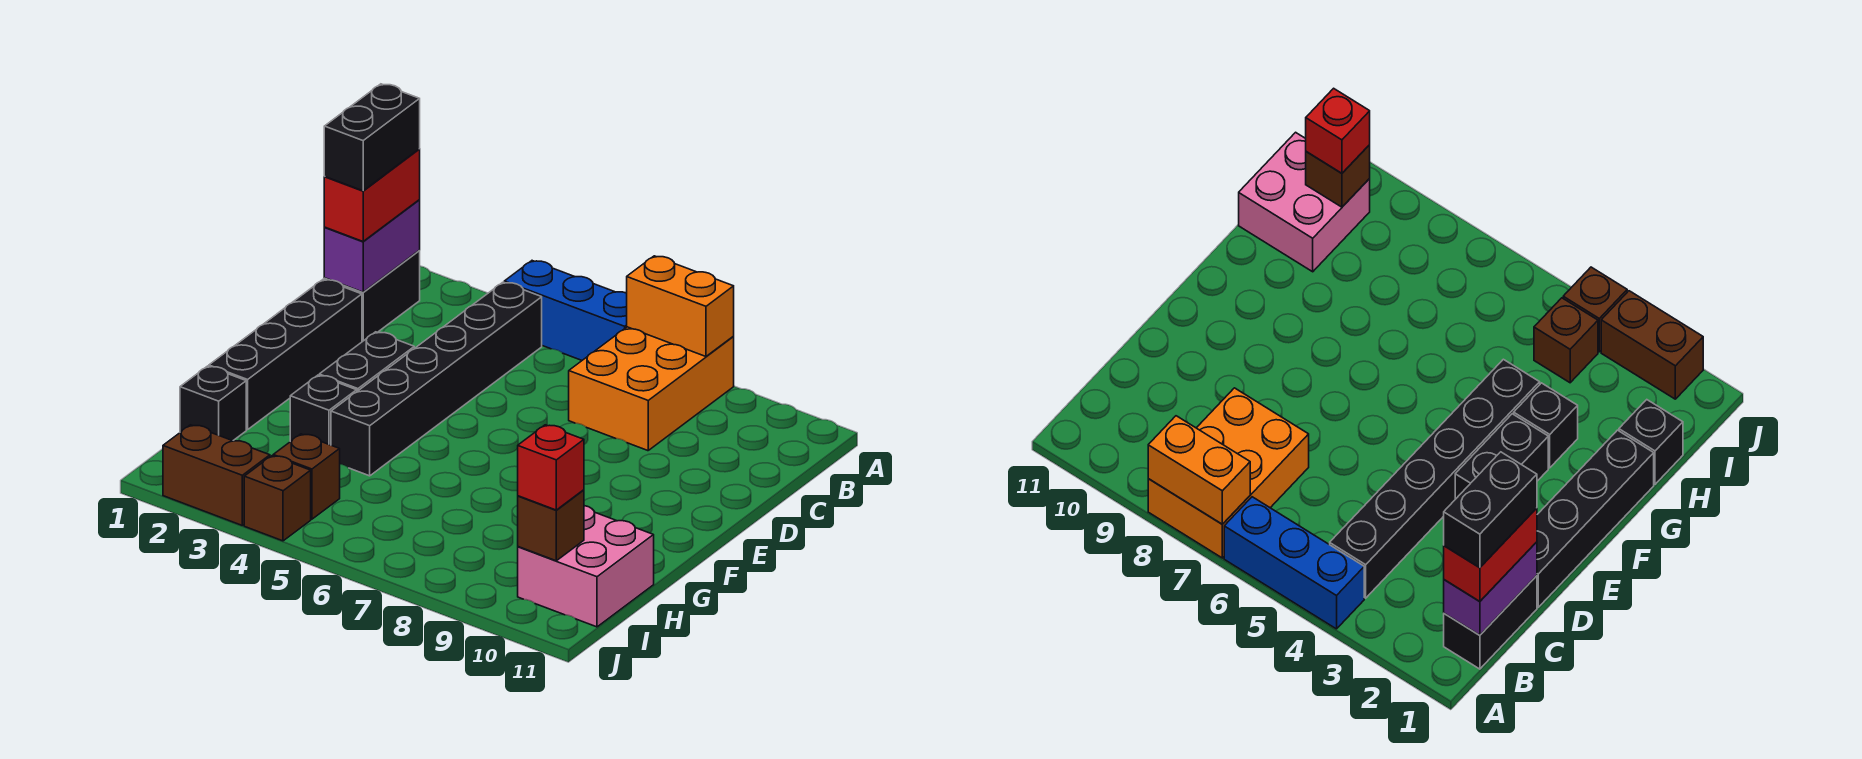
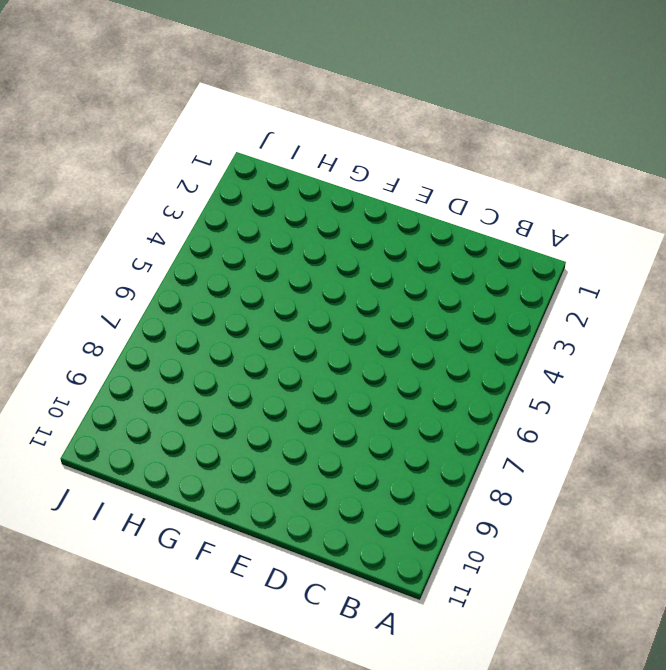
none -> blue 1x3 brick [504,261,627,360]
none -> orange 2x3 brick [569,327,734,451]
none -> black 1x2 brick [324,251,420,342]

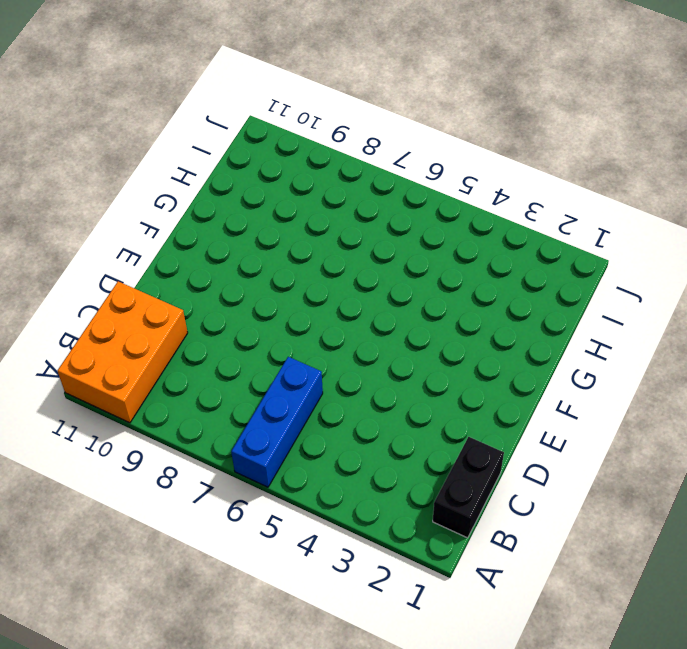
blue 1x3 brick [231,357,323,487] -> blue 1x3 brick turned to [504,261,627,360]
orange 2x3 brick [57,281,188,423] -> orange 2x3 brick moved to [569,327,734,451]
none -> black 1x6 brick [331,282,542,476]
none -> black 1x4 brick [209,279,362,430]
none -> black 1x2 brick [319,332,414,391]

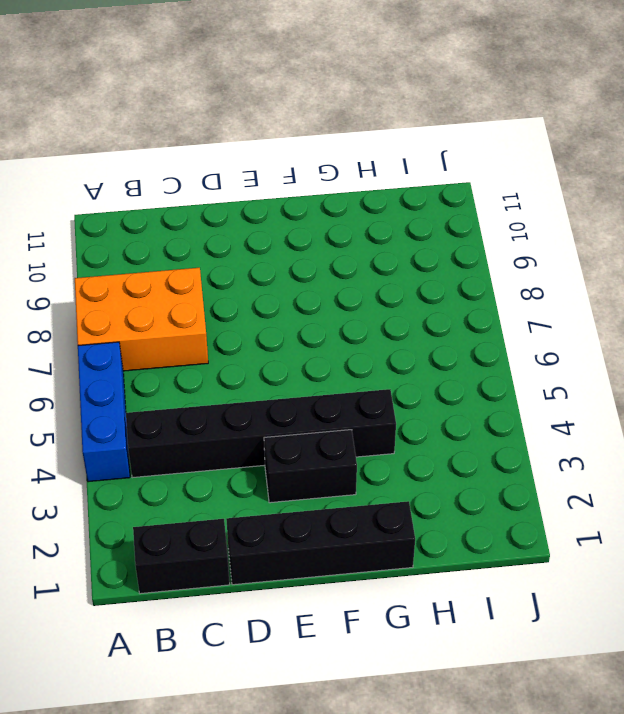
none -> black 1x1 brick [290,375,357,445]
none -> black 1x1 brick [180,366,246,441]
none -> pink 2x2 brick [518,506,654,627]

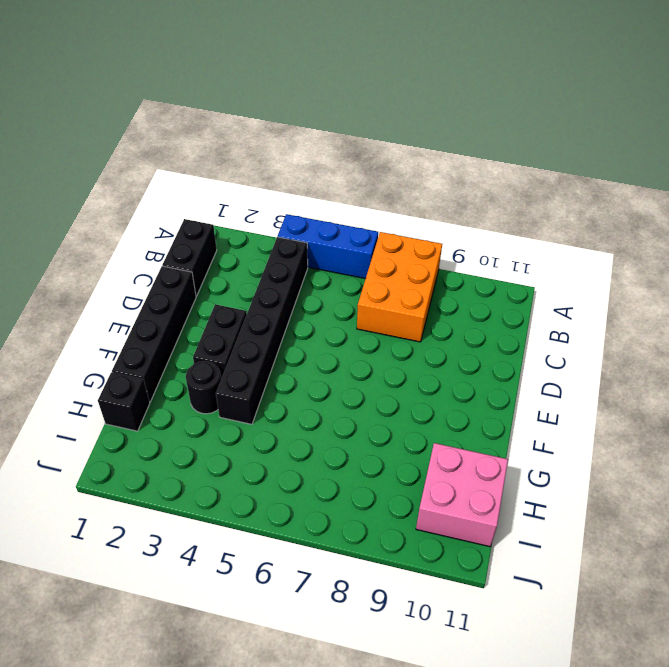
black 1x1 round brick [186,362,221,414] -> black 1x1 brick [290,375,357,445]
none -> brown 1x1 brick [273,434,340,519]
none -> brown 1x2 brick [163,425,270,525]
none -> brown 1x1 brick [244,456,311,541]

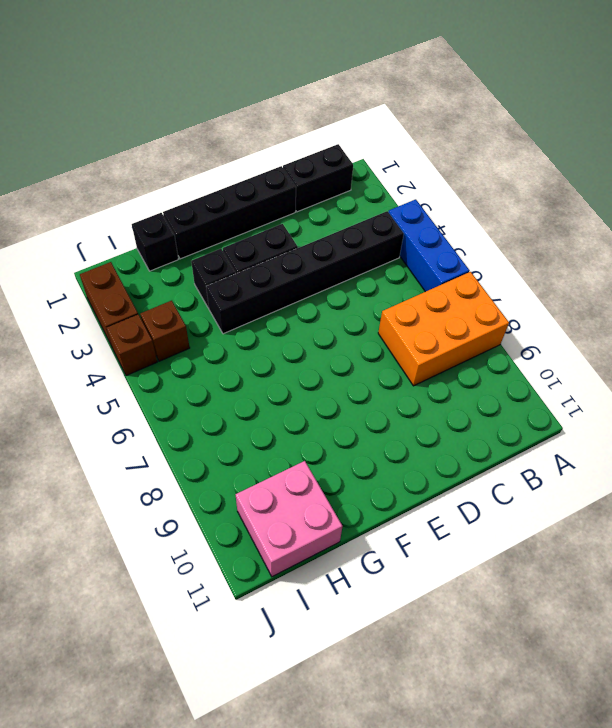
none -> orange 1x2 brick [627,256,734,356]
none -> purple 1x2 brick [324,200,420,292]
none -> brown 1x1 brick [518,490,584,561]

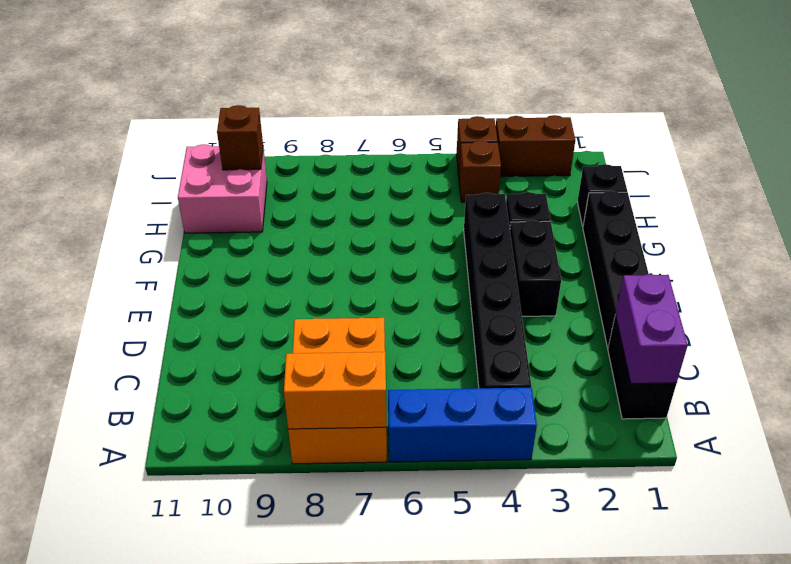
none -> red 1x2 brick [324,149,420,241]
none -> red 1x1 brick [518,425,584,510]
none -> black 1x2 brick [324,84,420,191]

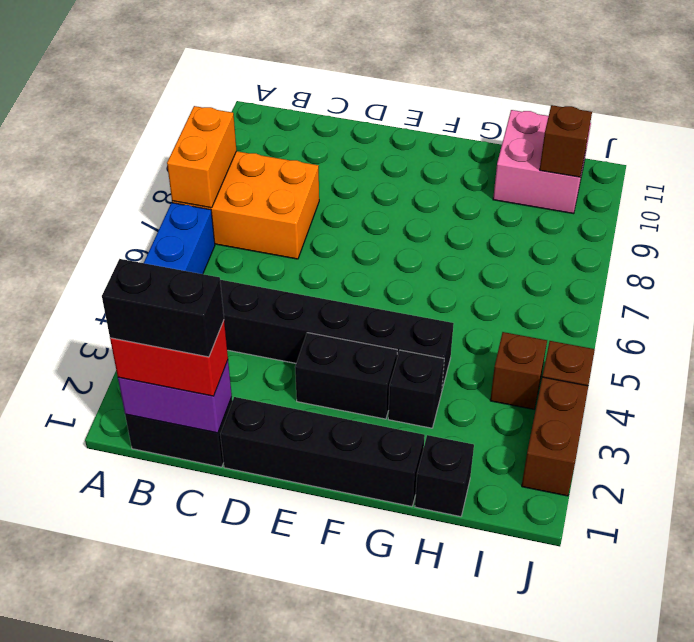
none -> red 1x1 brick [518,425,584,510]

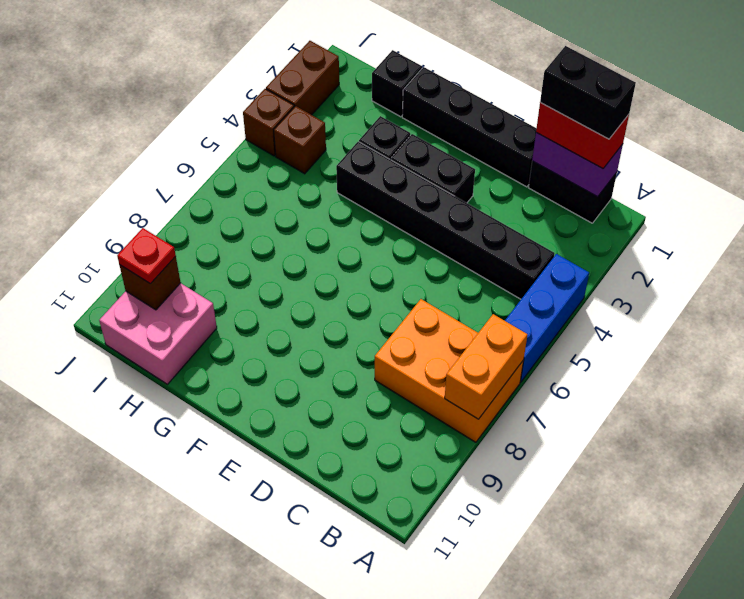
red 1x1 plate [117,228,176,284] -> red 1x1 brick [518,425,584,510]

